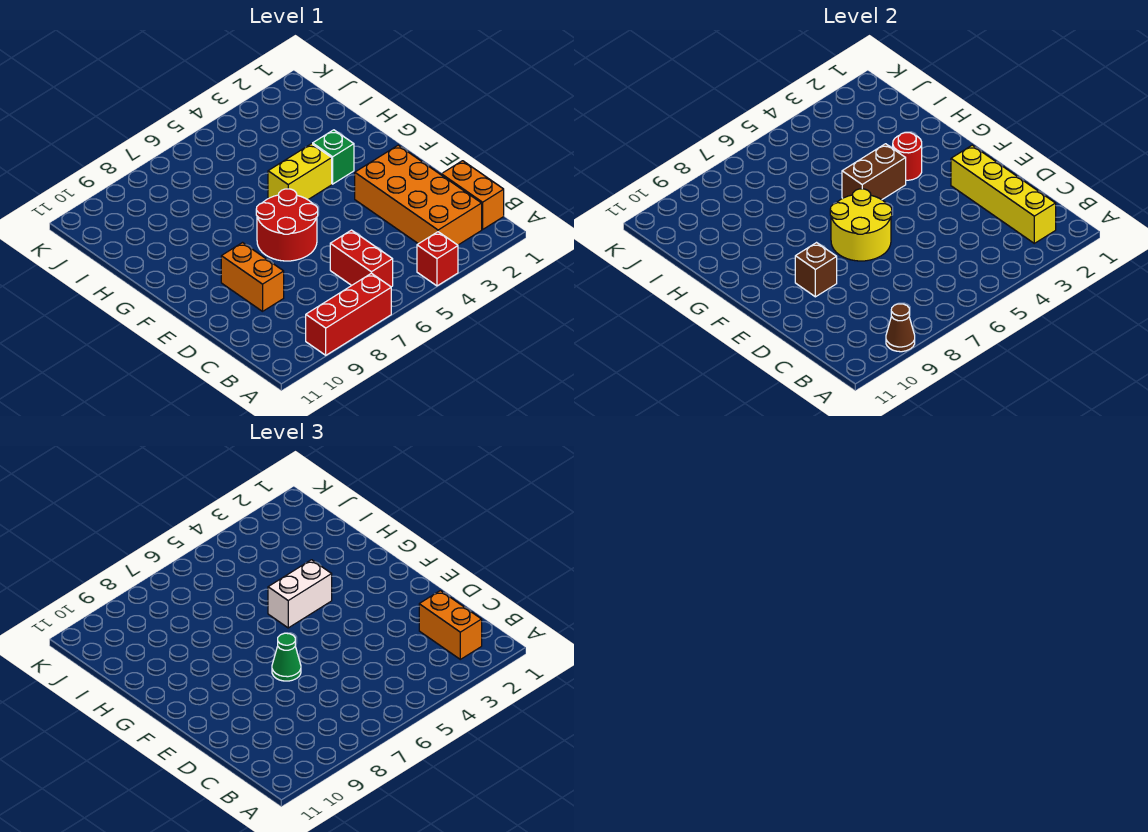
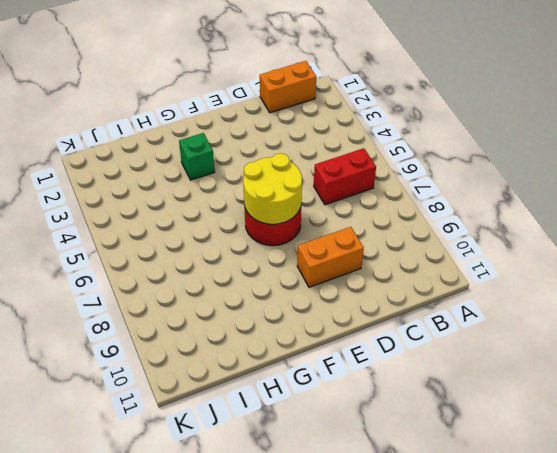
none -> red 1x1 brick [417,232,458,286]
none -> red 1x3 brick [306,273,391,355]
none -> orange 2x4 brick [355,145,482,245]

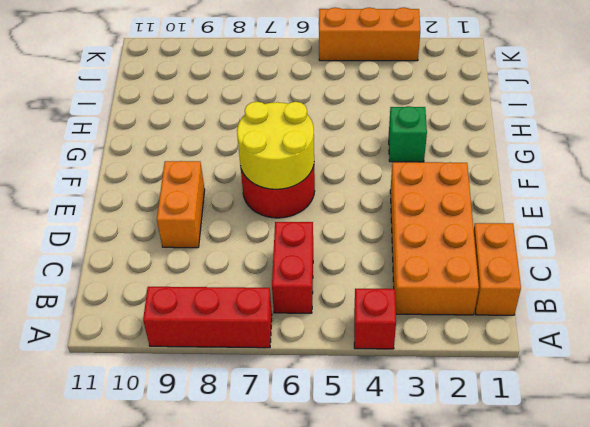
orange 1x3 brick [319,7,420,61] -> none
none -> yellow 1x2 brick [268,144,332,200]
none -> brown 1x1 cone [886,304,915,352]
none -> yellow 1x4 brick [951,145,1056,243]

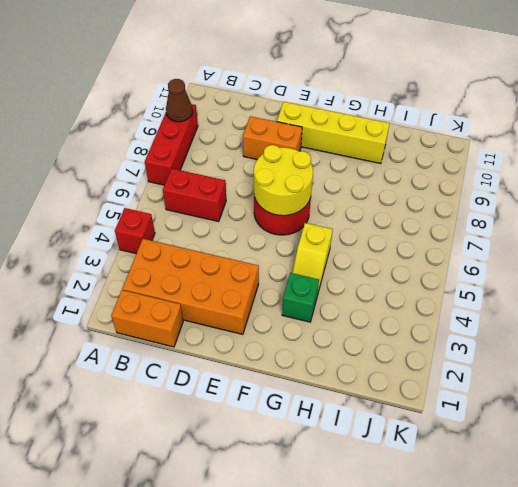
yellow 1x4 brick [277,102,390,164] -> yellow 1x4 brick moved to [951,145,1056,243]
yellow 1x2 slope [293,223,333,295] -> yellow 1x2 brick [268,144,332,200]
none -> brown 1x1 brick [795,243,837,297]
none -> red 1x1 round brick [893,133,922,180]
none -> brown 1x2 brick [842,144,906,200]

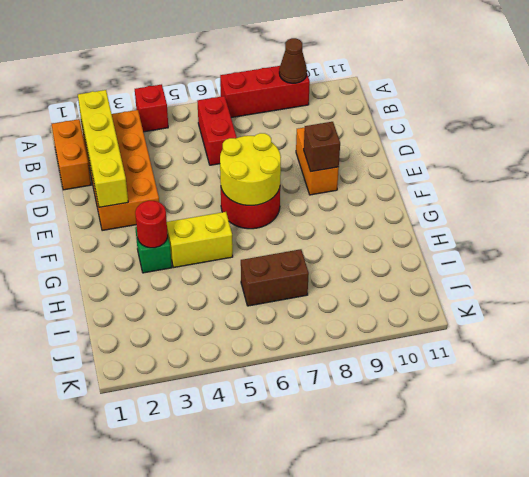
brown 1x2 brick [241,249,309,306] -> brown 1x2 brick moved to [842,144,906,200]
none -> orange 1x2 brick [419,591,482,659]
none -> green 1x1 cone [272,633,301,681]
none -> white 1x2 brick [268,560,332,628]

